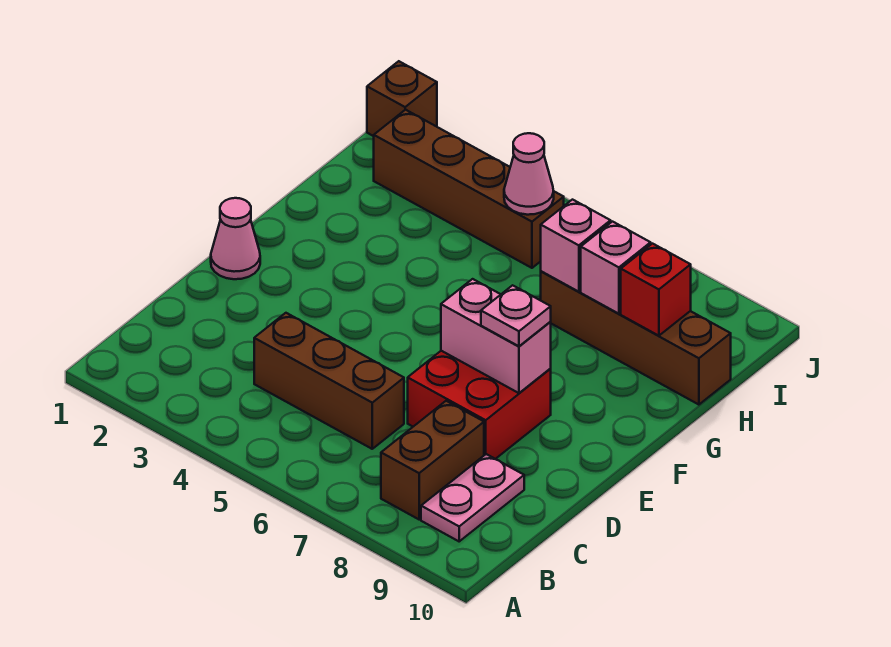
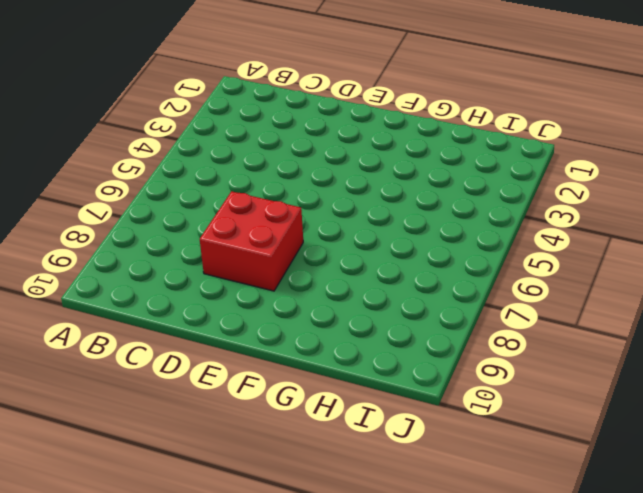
none -> brown 1x2 brick [381,401,484,519]
none -> pink 1x2 plate [421,454,524,541]
none -> brown 1x3 brick [254,313,404,449]

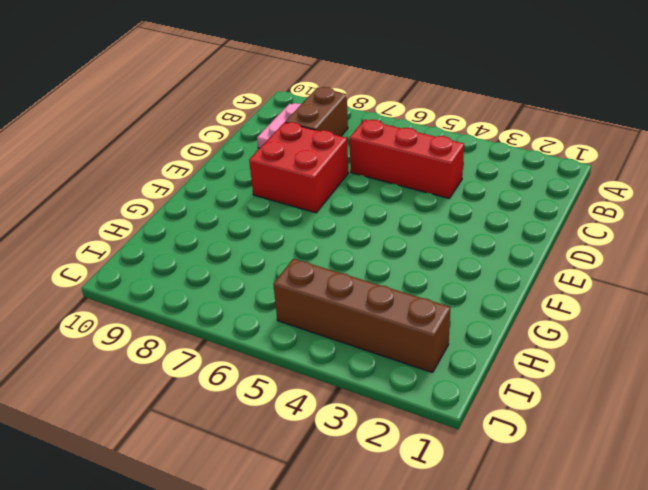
red 1x3 brick [349,120,464,198] -> brown 1x3 brick [254,313,404,449]
none -> pink 1x1 cone [211,198,260,279]
none -> brown 1x4 brick [541,271,731,405]
none -> brown 1x1 brick [367,61,437,136]

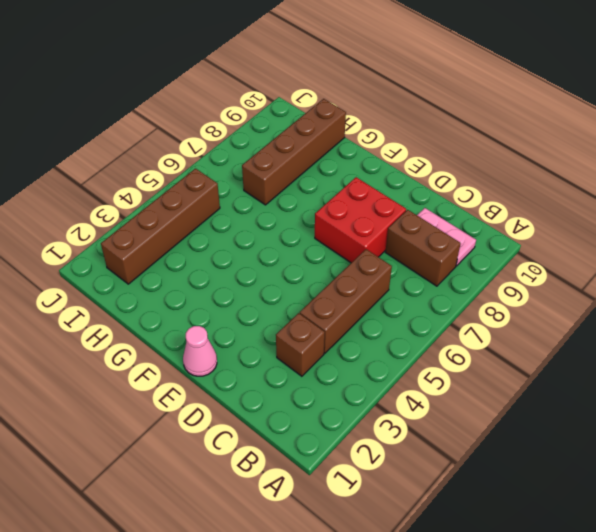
brown 1x1 brick [276,313,325,376] -> brown 1x1 brick moved to [367,61,437,136]
none -> pink 1x2 brick [441,279,551,393]
none -> pink 1x1 brick [541,200,611,292]
none -> pink 1x1 brick [581,222,651,314]

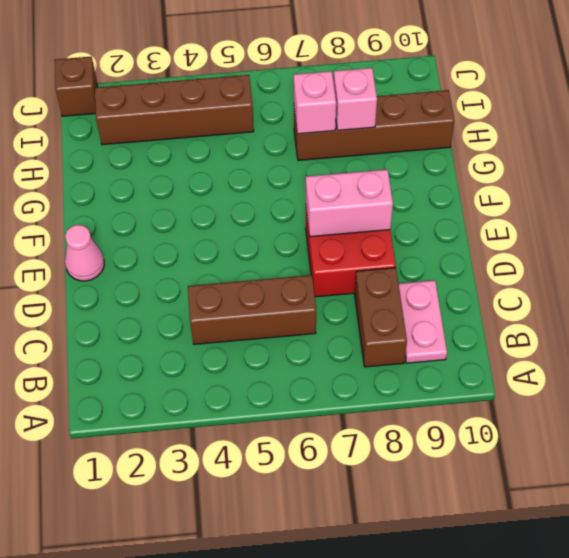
none -> red 1x1 brick [621,244,691,336]
none -> pink 1x1 cone [504,133,554,215]
none -> pink 1x1 plate [481,285,551,346]

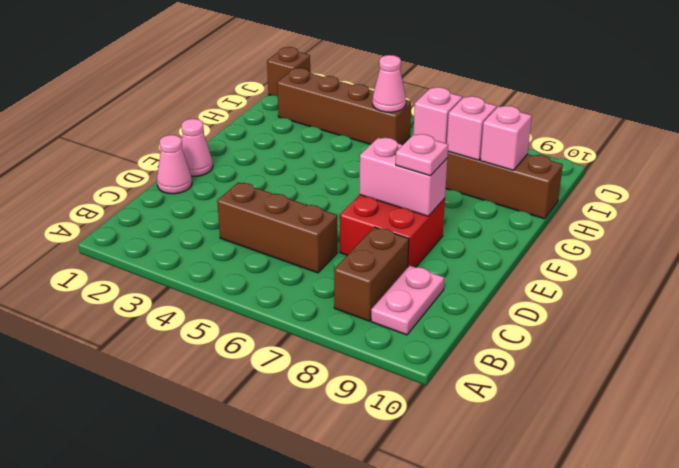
pink 1x1 cone [157,135,192,194] -> none
pink 1x1 brick [480,106,532,170] -> red 1x1 brick [621,244,691,336]

